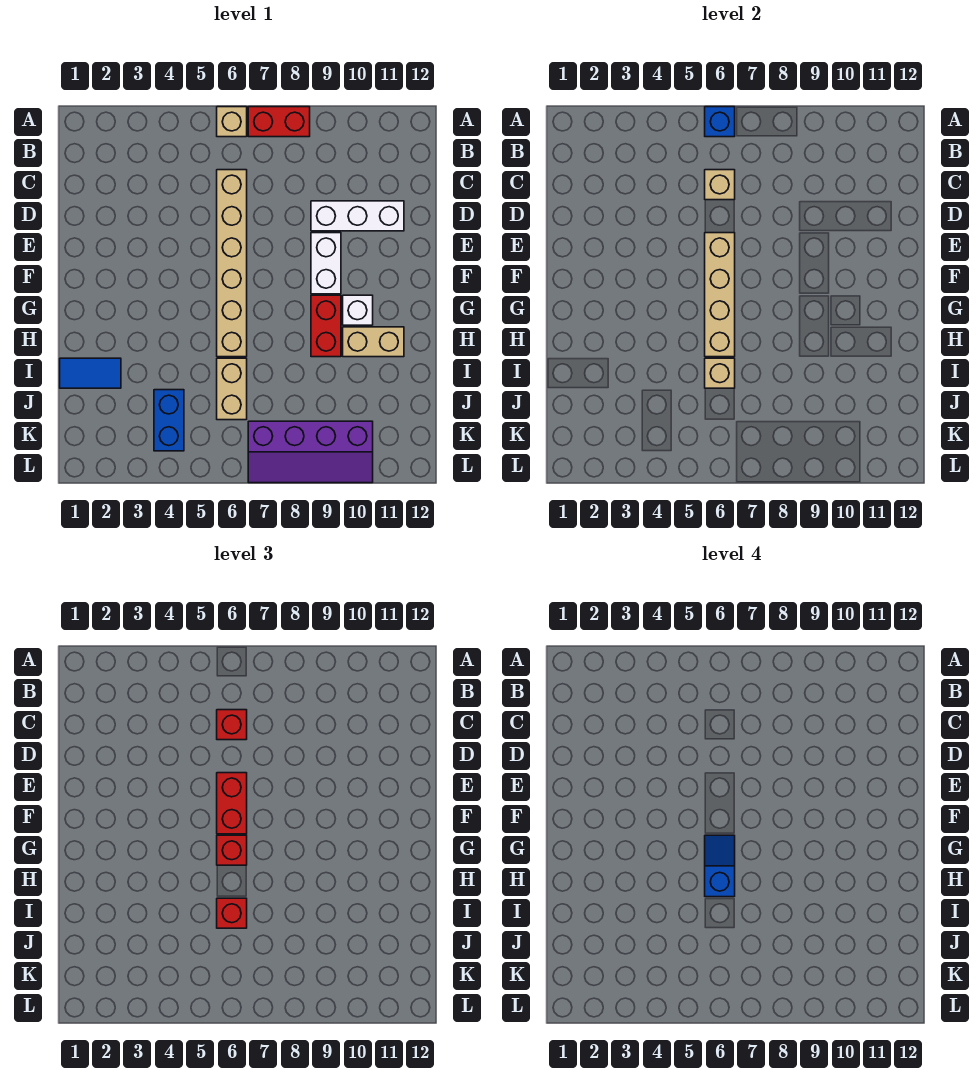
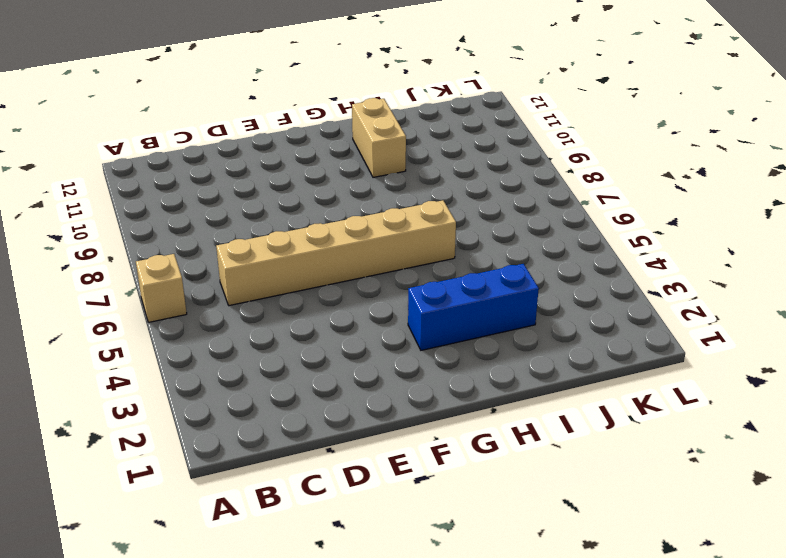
blue 1x3 brick [408,264,539,350] -> none
none -> red 1x2 brick [248,107,310,137]
none -> white 1x3 brick [311,201,404,231]
none -> white 1x2 brick [311,233,341,294]

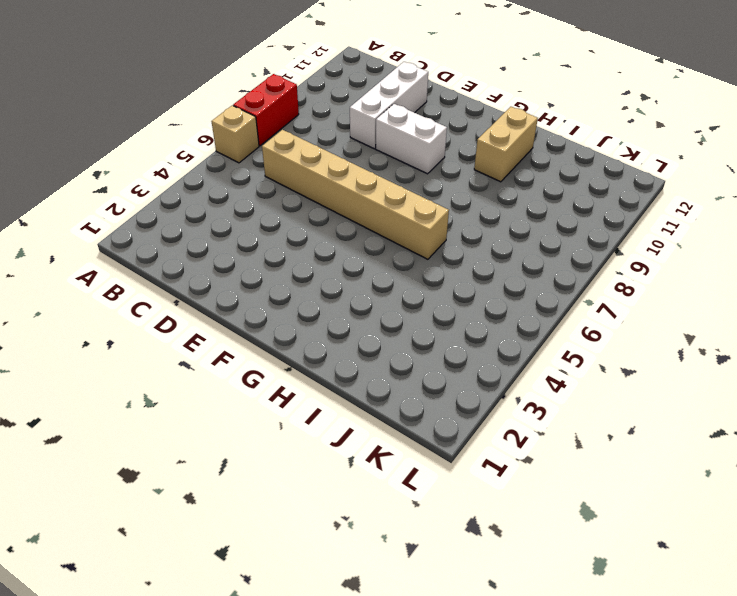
none -> red 1x2 brick [311,295,341,357]
none -> white 1x1 brick [343,295,373,325]
none -> blue 1x2 tile [60,358,121,388]

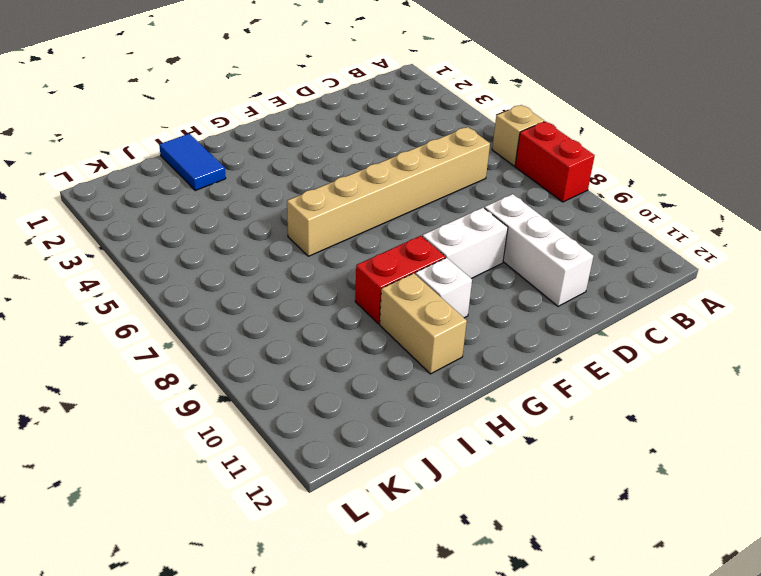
none -> tan 1x2 brick [217,358,247,420]
none -> blue 1x2 brick [154,390,184,451]
none -> purple 2x4 slope [248,421,373,483]

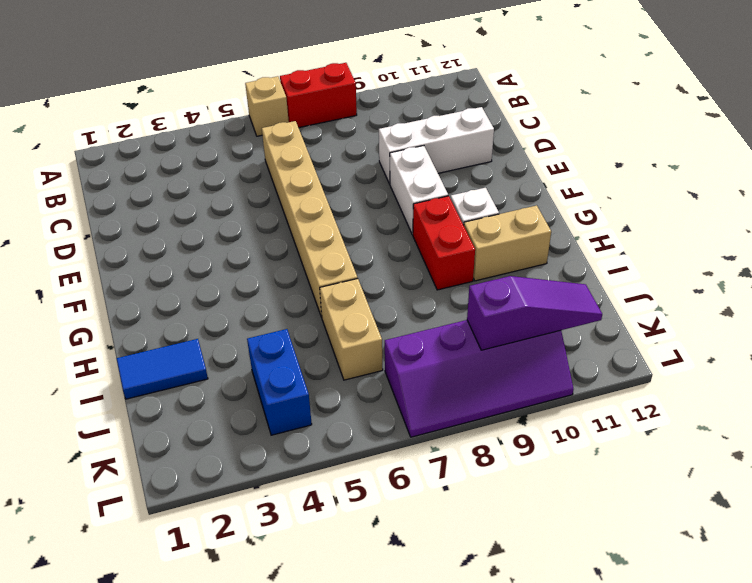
purple 1x3 slope [467,276,602,350] -> none
none -> blue 1x1 brick [705,107,735,137]
none -> tan 1x1 brick [705,170,735,200]
none -> tan 1x4 brick [705,233,735,357]

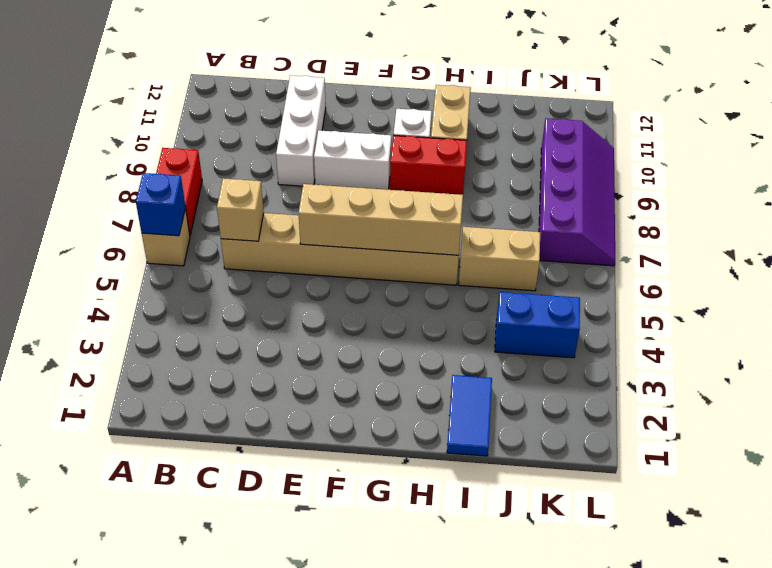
none -> tan 1x1 brick [705,358,735,388]
none -> red 1x1 brick [217,710,247,740]
none -> red 1x2 brick [217,773,247,834]

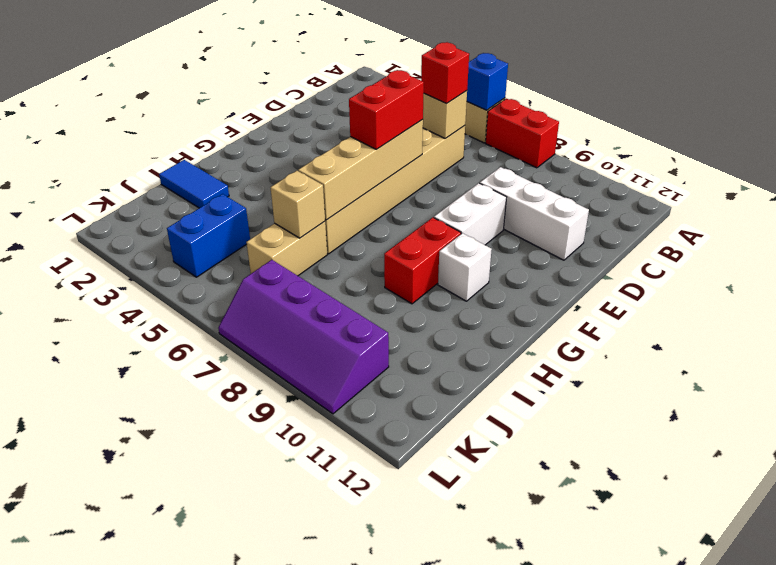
none -> tan 1x2 brick [343,327,404,357]
none -> red 1x1 brick [217,835,247,865]
none -> red 1x1 brick [217,898,247,928]

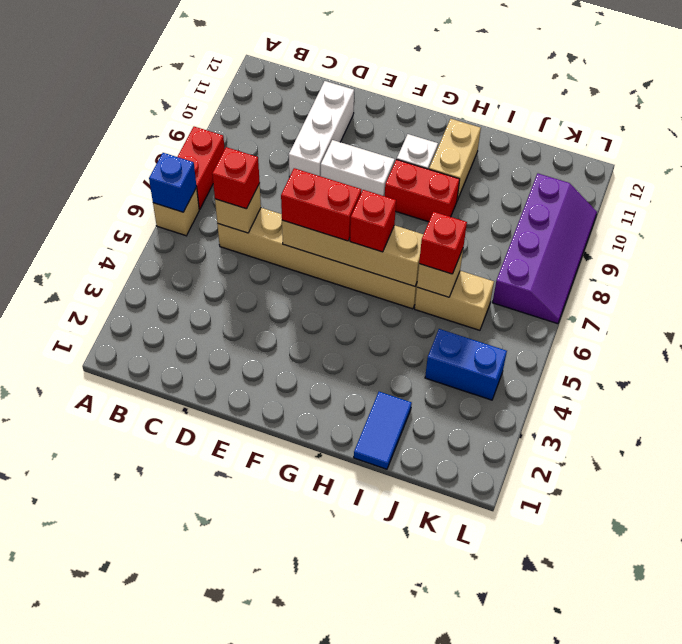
none -> blue 1x2 slope [705,835,735,897]

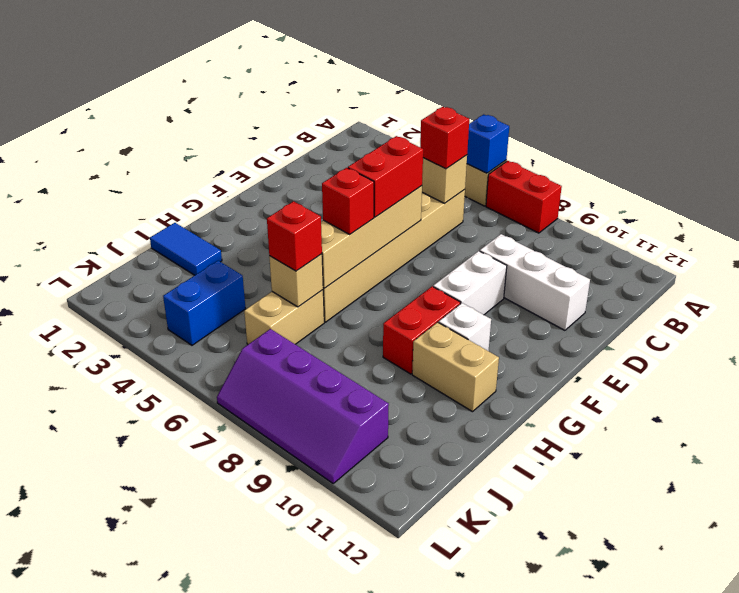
none -> blue 1x2 slope [705,835,735,897]

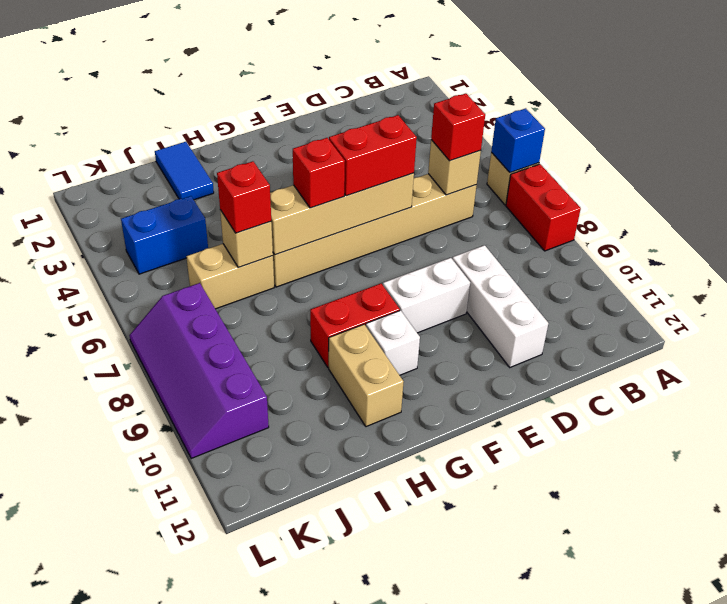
none -> blue 1x2 slope [705,835,735,897]

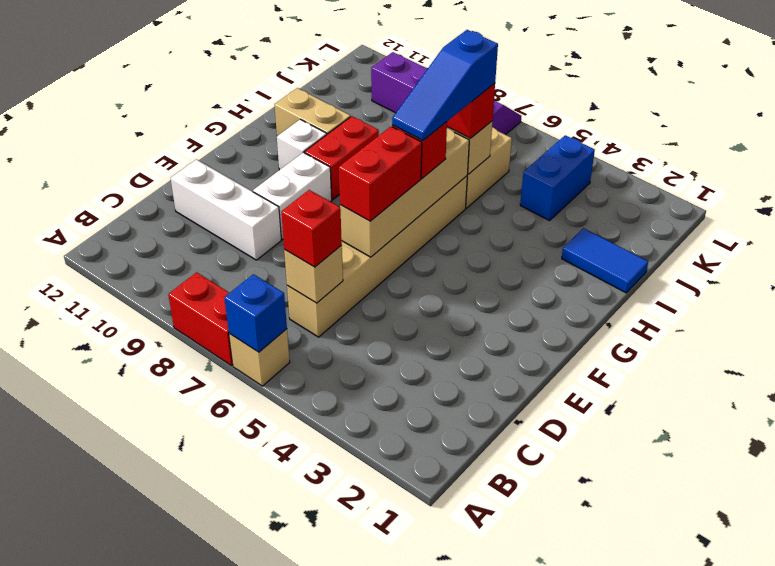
blue 1x3 slope [392,30,498,141] -> blue 1x2 slope [705,835,735,897]

